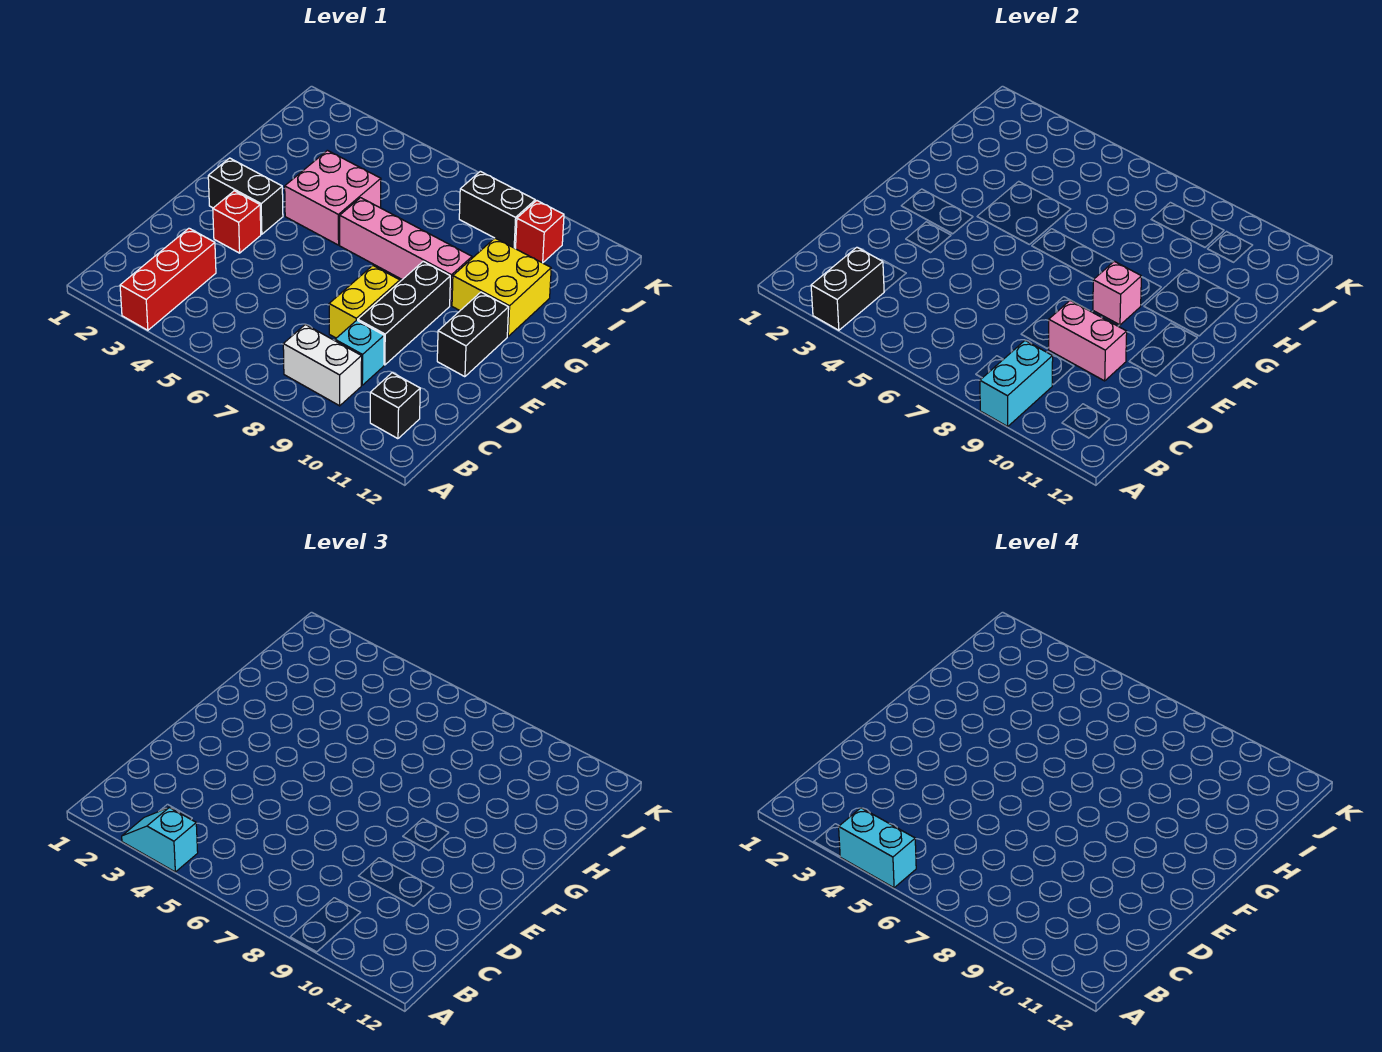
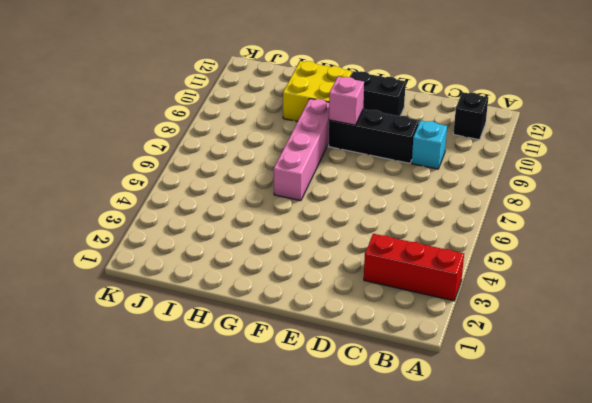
none -> white 1x2 brick [283,325,362,406]
none -> yellow 1x2 brick [329,266,400,338]
none -> red 1x1 brick [213,191,261,253]

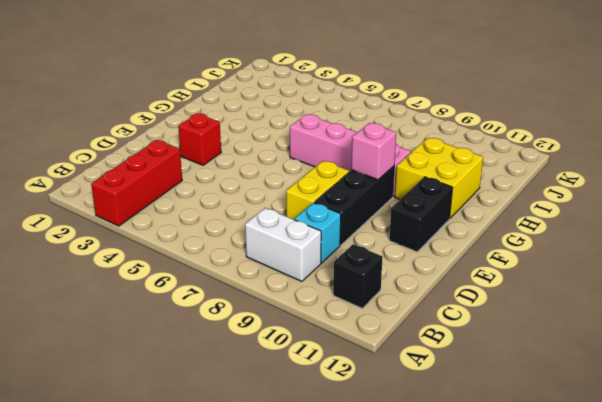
none -> black 1x2 brick [208,158,283,234]
none -> pink 2x2 brick [285,150,381,245]
none -> black 1x2 brick [459,171,535,248]

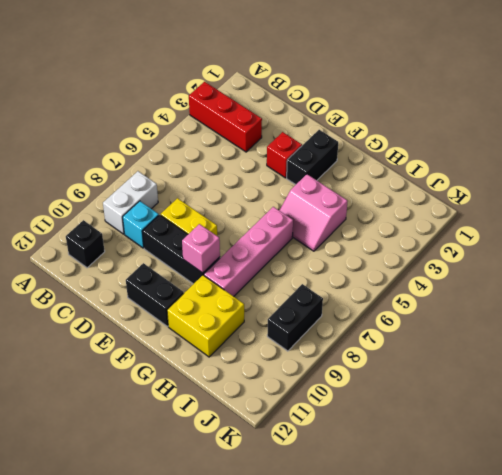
pink 2x2 slope [279,174,347,251] -> pink 2x2 brick [285,150,381,245]
none -> red 1x1 brick [516,201,564,263]
none -> black 1x2 brick [811,247,884,330]
none -> cyan 1x2 brick [980,340,1053,426]

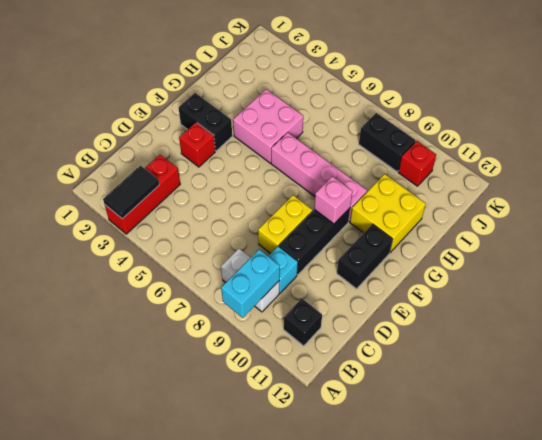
black 1x2 tile [103,165,159,219] -> black 1x2 brick [811,247,884,330]
none -> pink 1x2 brick [1048,301,1127,381]
none -> cyan 1x2 slope [122,807,198,872]
none -> cyan 1x2 brick [839,808,916,888]

